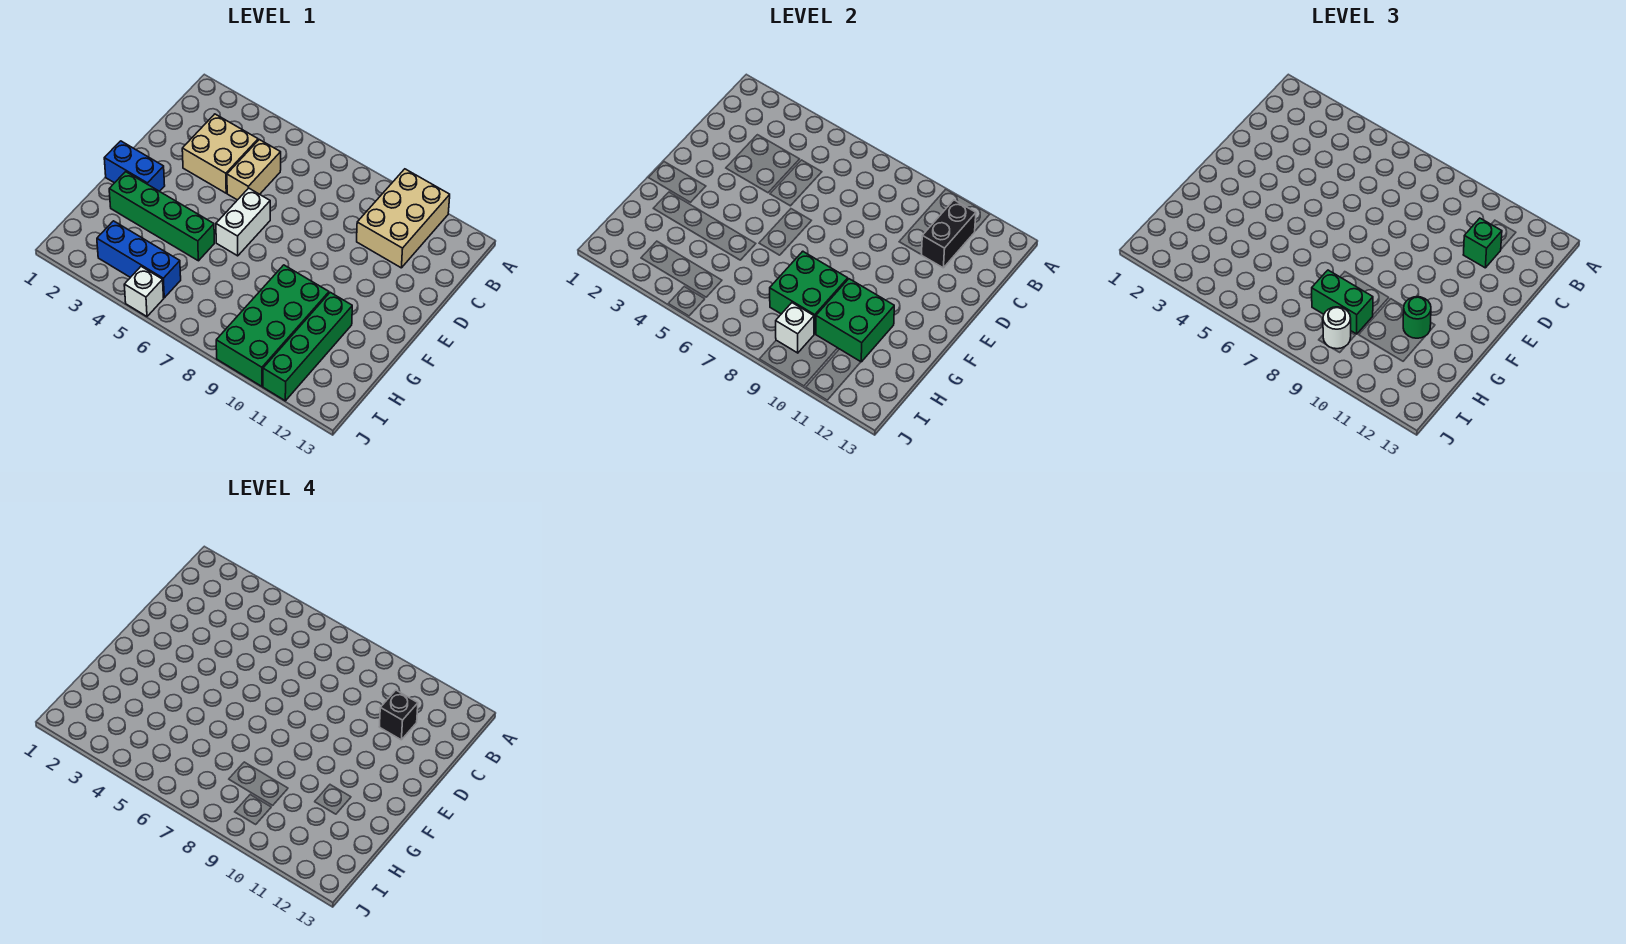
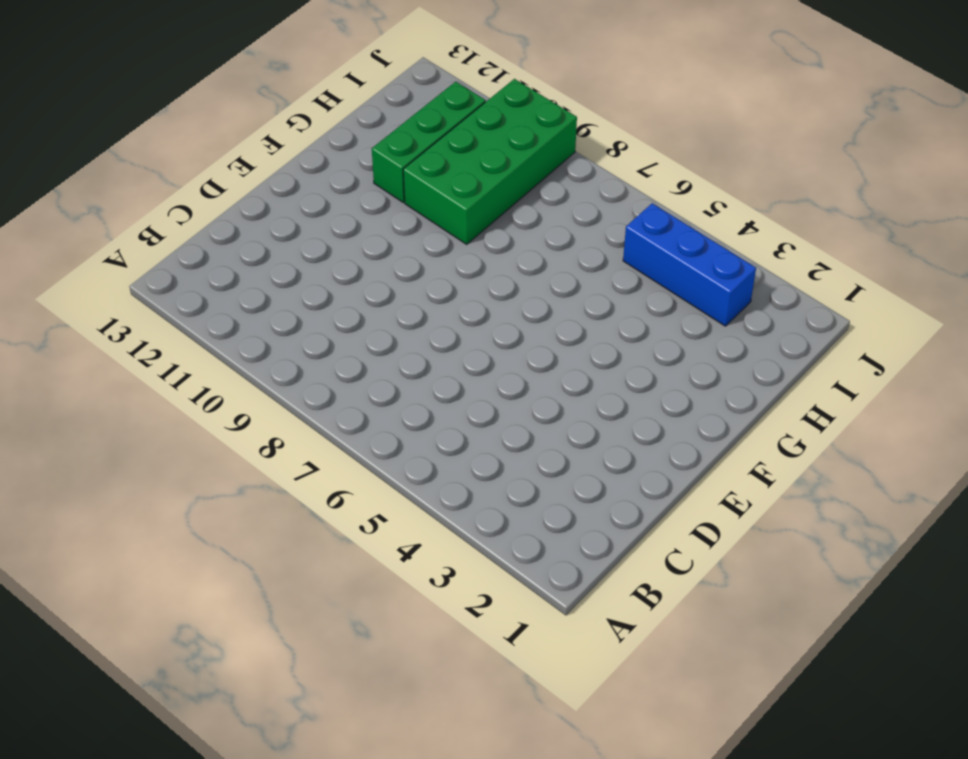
green 1x3 brick [372,82,486,202] -> green 1x4 brick [263,292,352,401]
none -> tan 2x3 brick [357,169,450,268]
none -> tan 2x2 brick [182,114,258,193]
none -> tan 1x2 brick [227,140,281,200]

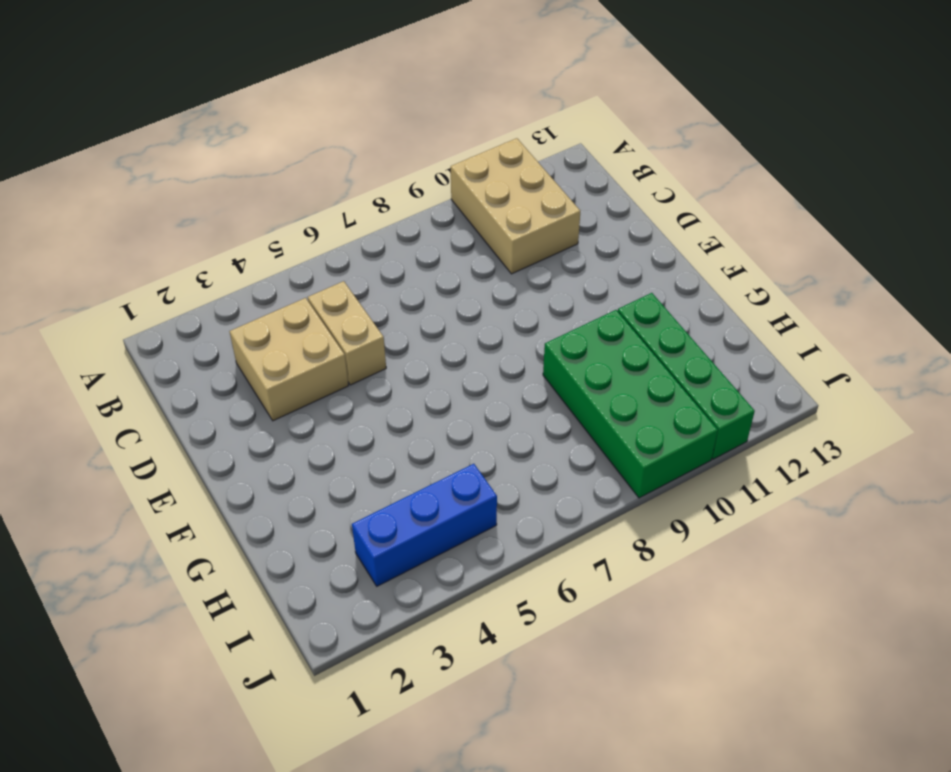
none -> white 1x2 brick [216,188,270,256]
none -> blue 1x2 brick [104,141,165,191]
none -> green 1x4 brick [109,172,214,261]

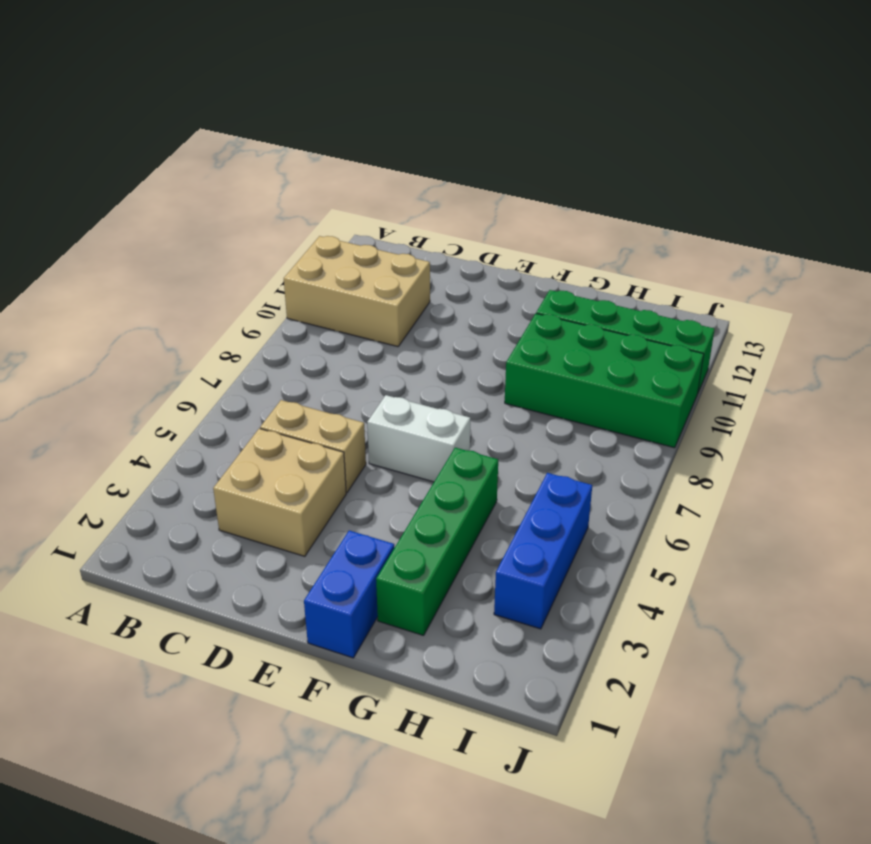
none -> white 1x1 brick [124,267,164,316]
none -> black 1x2 brick [921,200,976,268]
none -> green 2x2 brick [770,251,848,334]

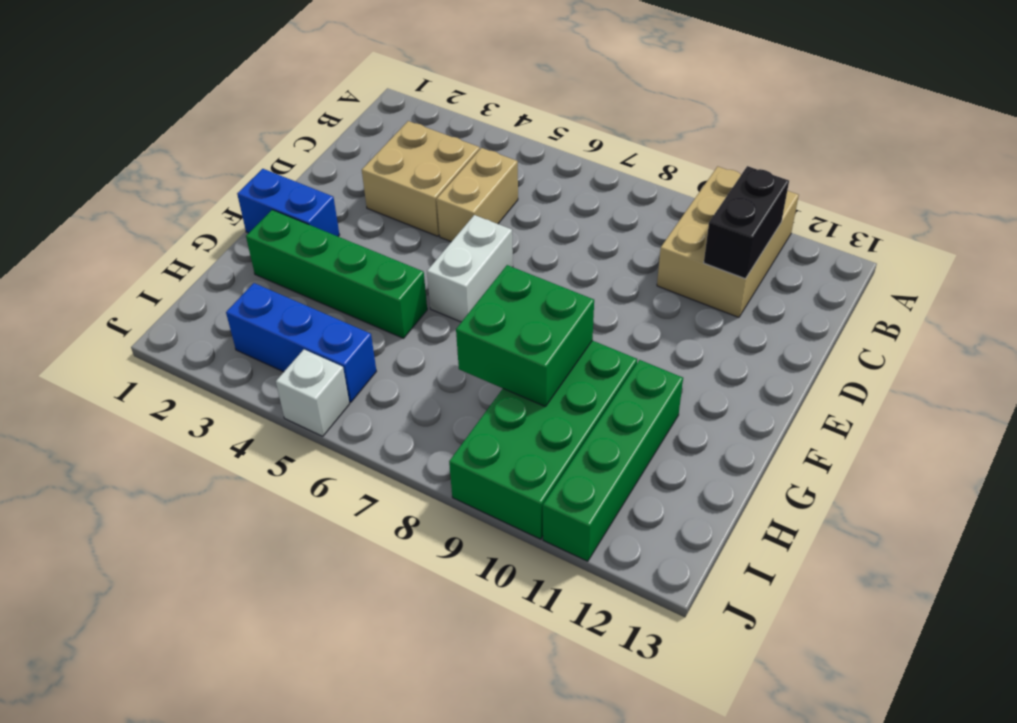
none -> green 2x2 brick [816,279,894,362]
none -> white 1x1 brick [776,303,814,353]
none -> green 1x1 brick [1463,218,1502,268]

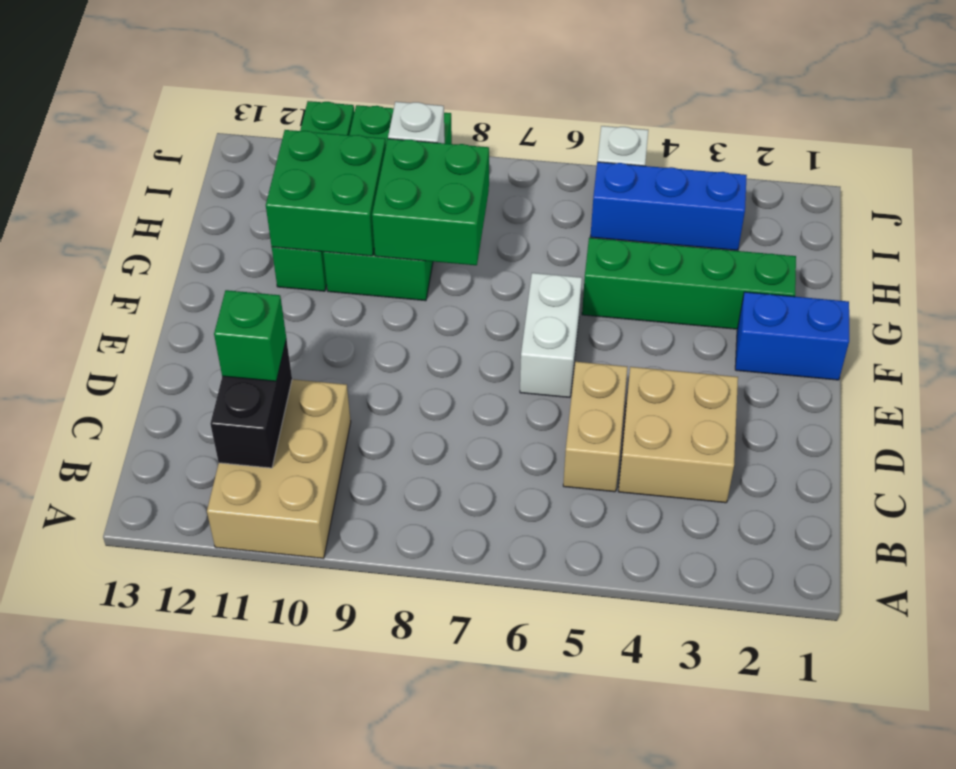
none -> green 1x1 round brick [1403,297,1431,338]
none -> green 1x2 brick [1312,270,1373,334]
none -> white 1x1 round brick [1323,307,1351,349]

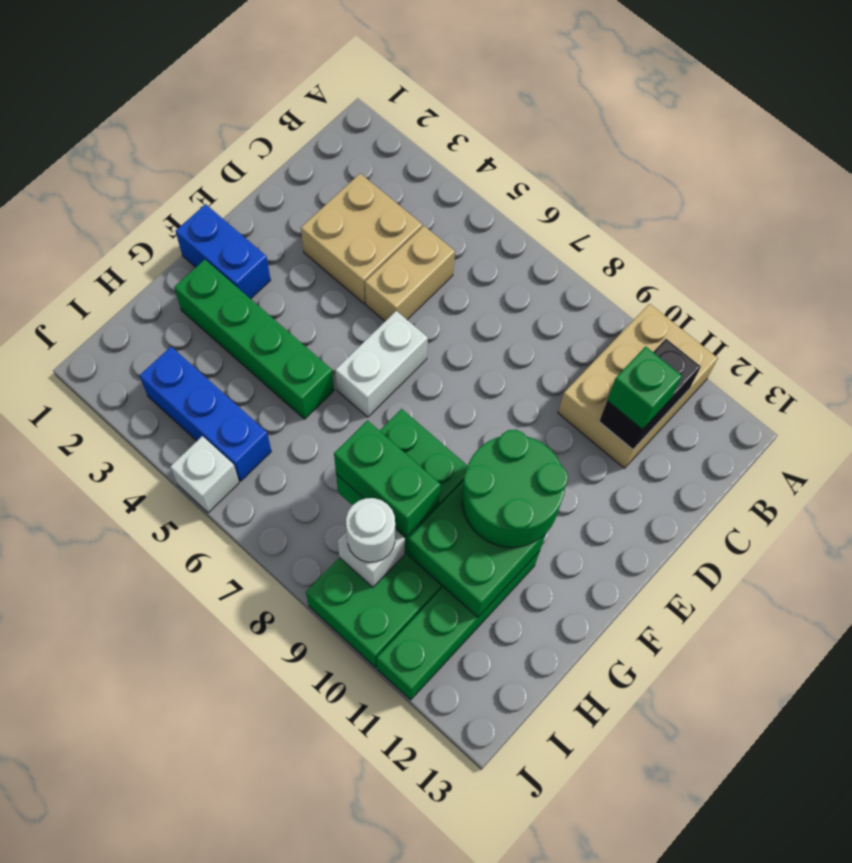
green 2x2 round brick [462,430,568,547] -> green 1x1 round brick [1403,297,1431,338]
none -> black 1x1 brick [379,690,418,740]

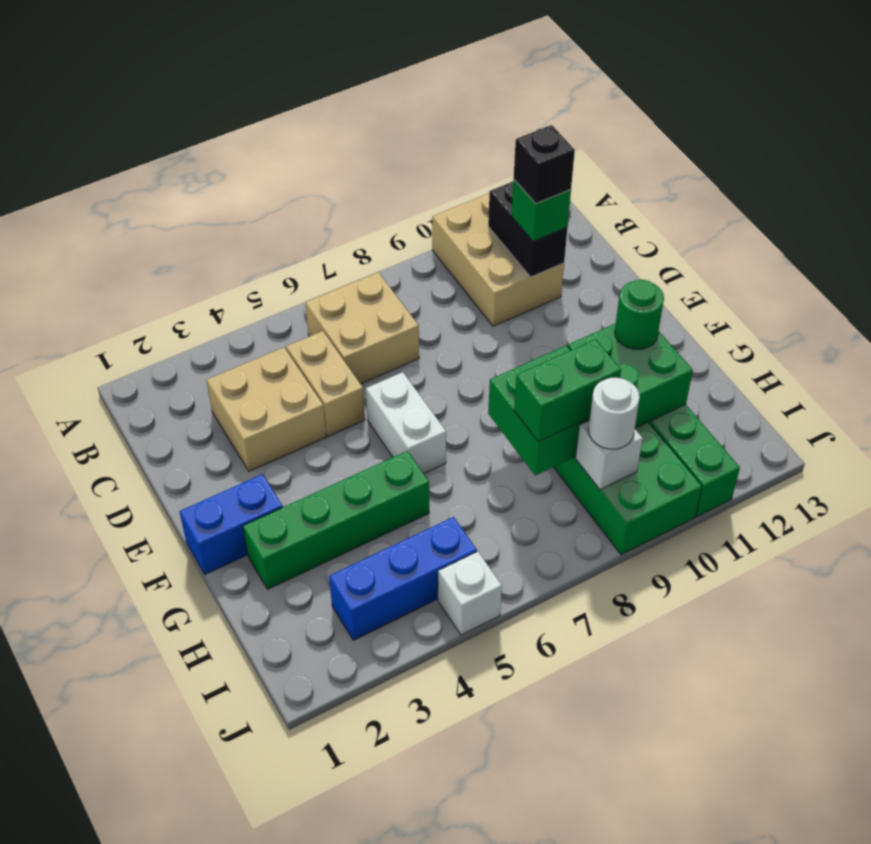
tan 2x2 brick [305,272,419,384] -> none

